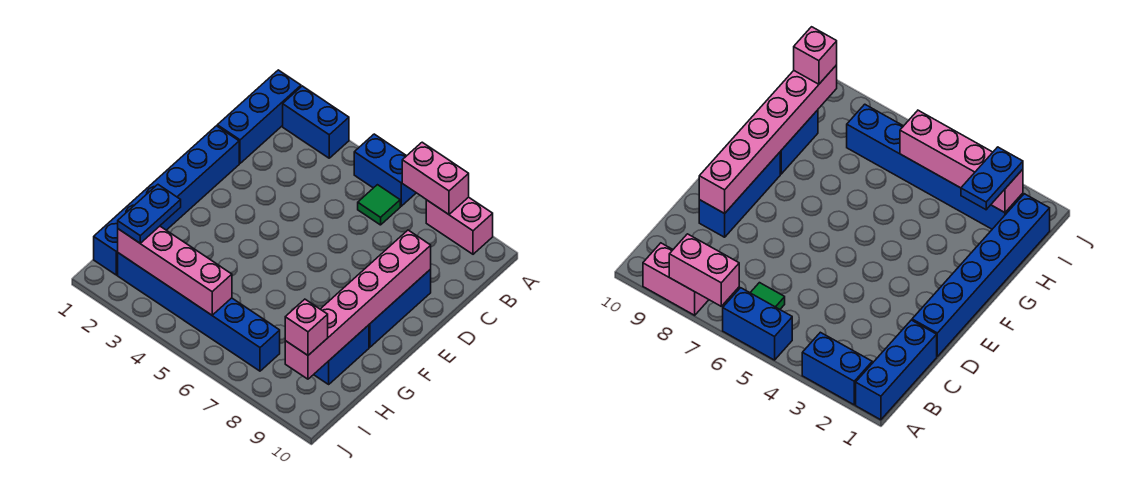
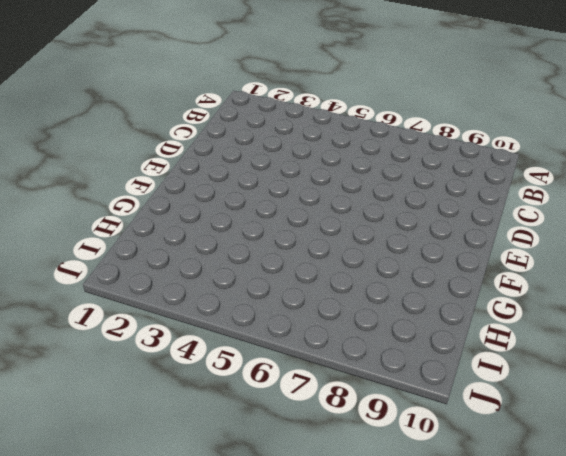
none -> blue 1x3 brick [217,70,301,163]
none -> blue 1x2 brick [283,86,349,158]
none -> blue 1x2 brick [354,134,416,206]

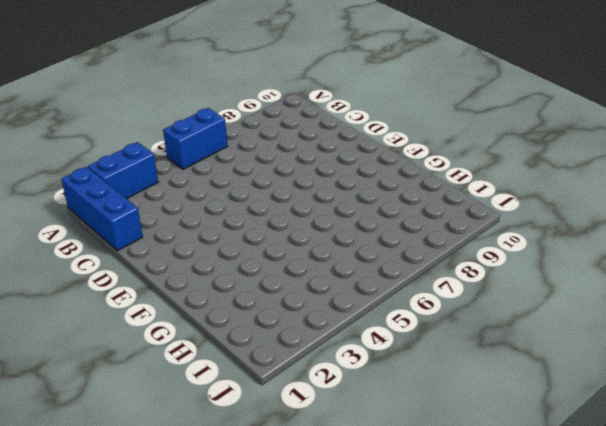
none -> pink 1x2 brick [426,197,493,254]
none -> green 1x1 tile [358,185,400,225]
none -> blue 1x6 brick [94,126,239,275]

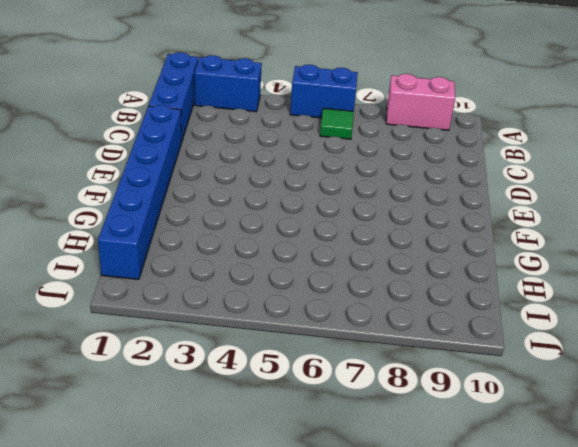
none -> blue 1x3 brick [369,269,431,347]
none -> blue 1x2 brick [314,325,369,384]
none -> blue 1x6 brick [118,253,280,371]

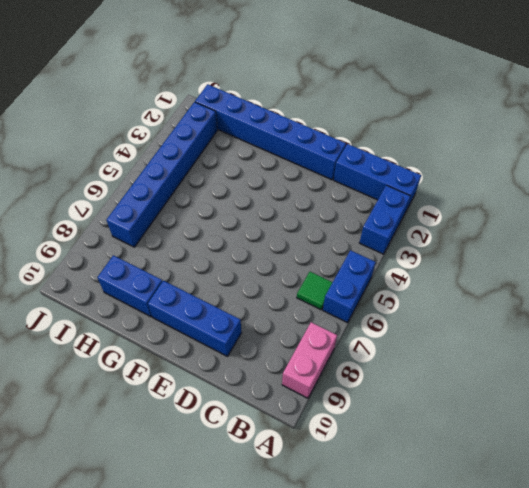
none -> pink 1x2 brick [402,142,469,214]
none -> pink 1x6 brick [285,230,431,379]
none -> pink 1x4 brick [118,226,232,315]

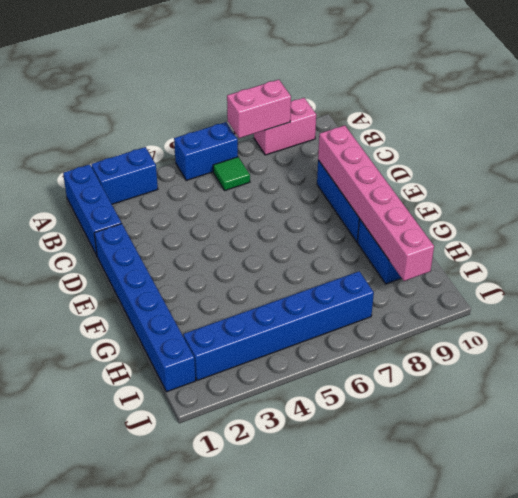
none -> pink 1x4 brick [118,226,232,315]
none -> blue 1x2 plate [118,185,181,243]
none -> pink 1x1 brick [285,299,328,355]

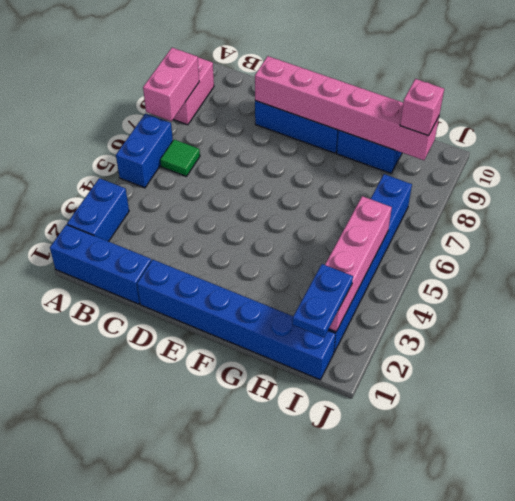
blue 1x2 plate [292,264,353,337] -> blue 1x2 plate turned to [118,185,181,243]

